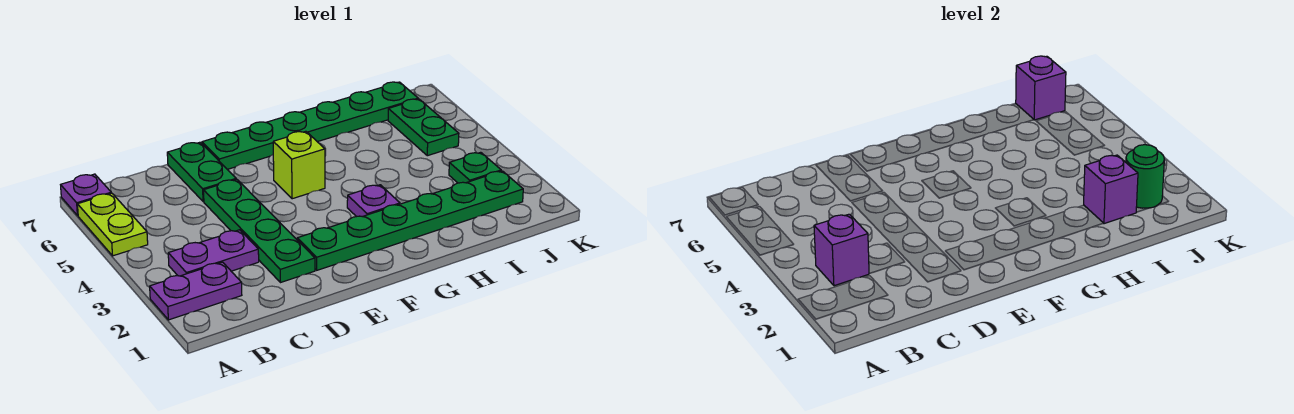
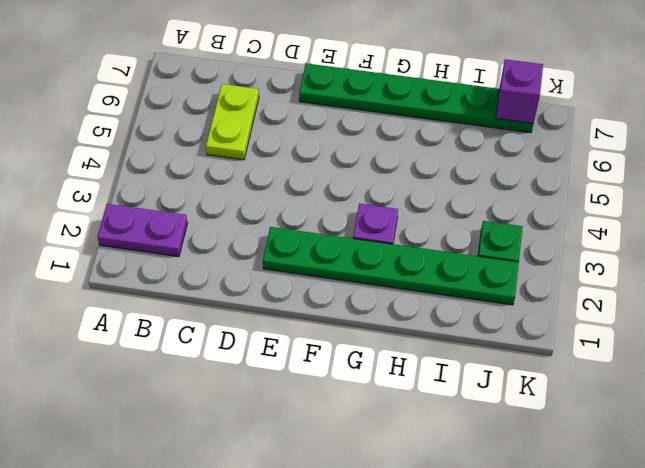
lime 1x2 plate [206,84,259,160] -> lime 1x2 plate moved to [77,193,148,256]
none -> purple 1x1 plate [61,174,111,216]
none -> purple 1x2 plate [168,230,259,276]
none -> green 1x4 plate [204,179,315,283]

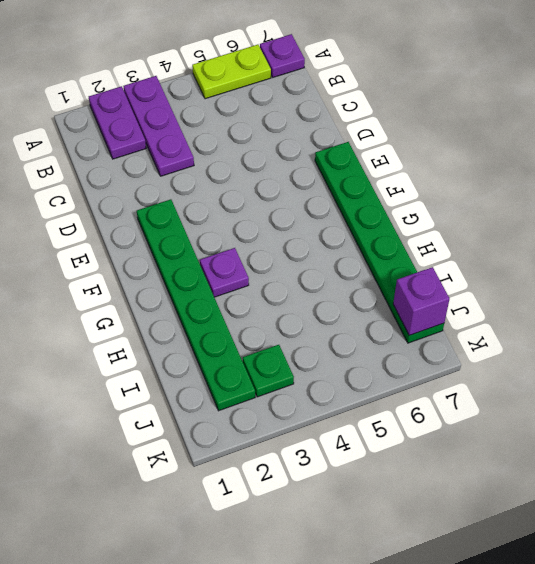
purple 1x3 plate [124,76,194,176] -> purple 1x2 plate [168,230,259,276]
none -> green 1x4 plate [204,179,315,283]
none -> green 1x2 plate [167,142,236,202]
none -> lime 1x1 brick [273,131,325,199]

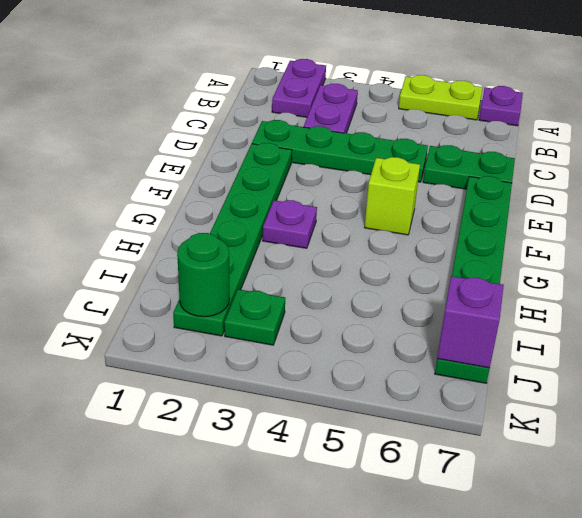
none -> green 1x2 plate [388,99,459,156]
none -> purple 1x1 brick [814,214,869,286]
none -> purple 1x1 brick [1084,155,1138,224]

